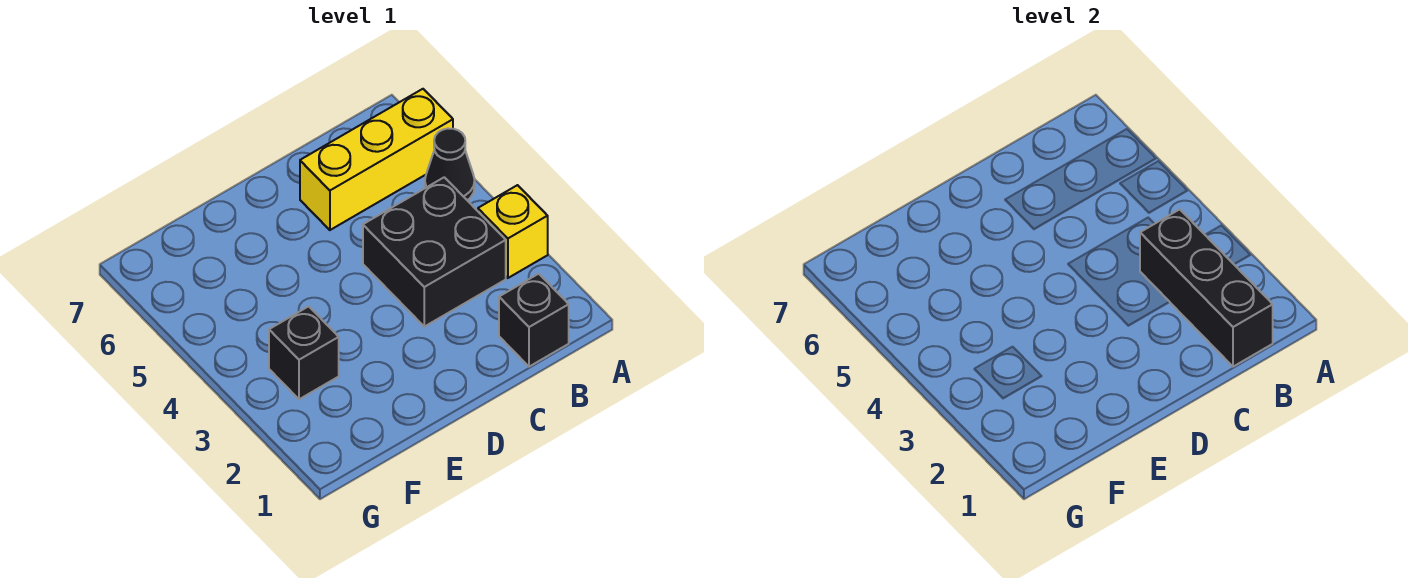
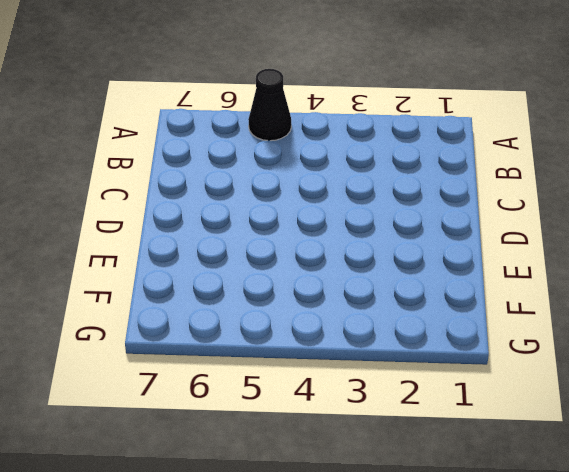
none -> yellow 1x1 brick [478,185,548,278]
none -> yellow 1x3 brick [300,89,453,230]

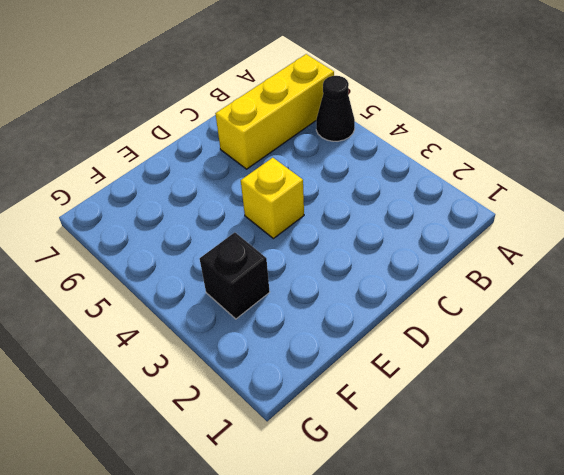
yellow 1x1 brick [241,158,304,239] -> yellow 1x1 brick moved to [478,185,548,278]
none -> black 1x1 brick [499,274,569,367]
none -> black 2x2 brick [363,177,506,327]

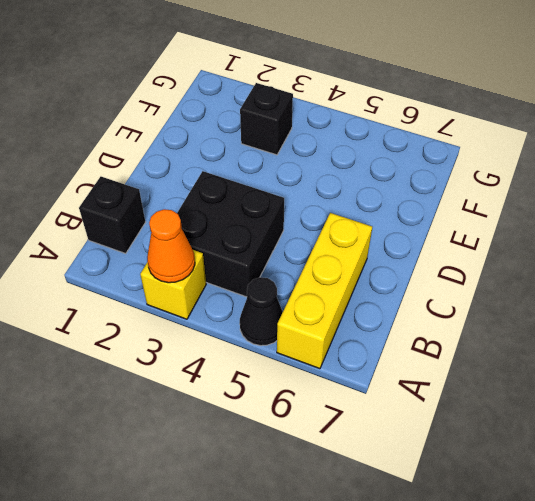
orange 1x1 cone [147,209,195,283] -> none
none -> black 1x3 brick [1140,209,1273,367]

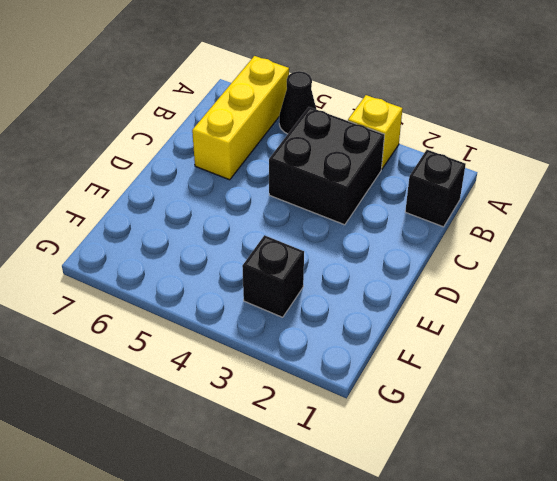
none -> black 1x3 brick [1140,209,1273,367]

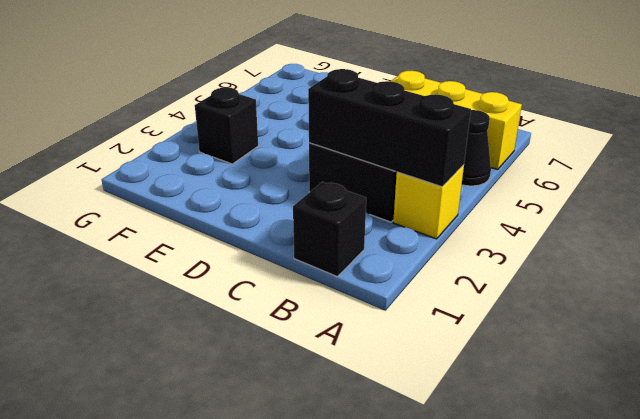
black 1x3 brick [308,69,471,187] -> black 1x3 brick turned to [1140,209,1273,367]

